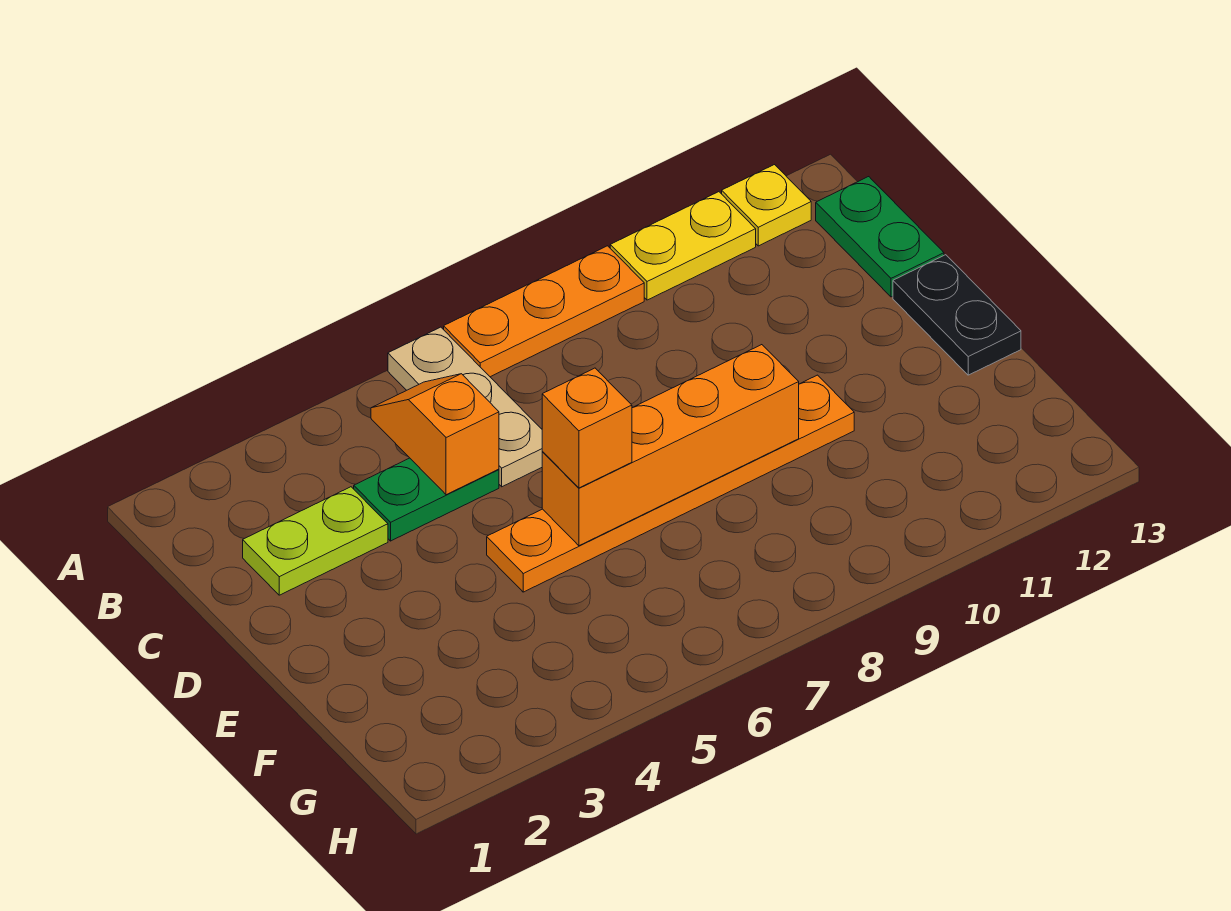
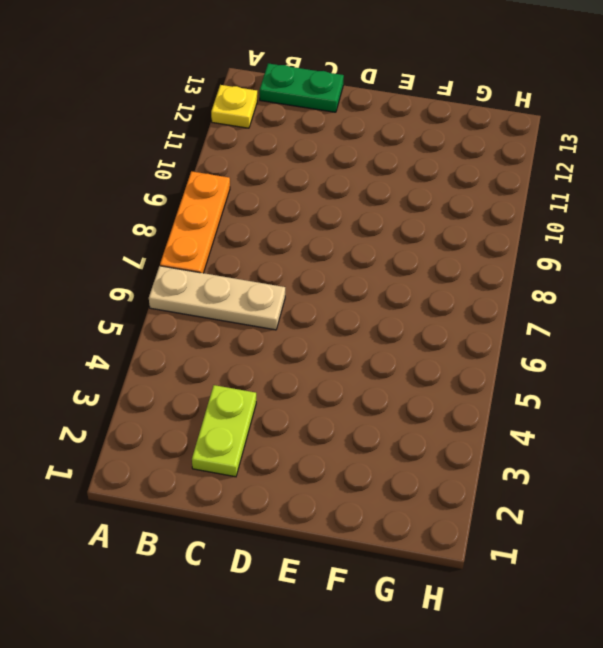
none -> yellow 1x2 plate [610,192,756,300]
none -> green 1x2 plate [354,458,499,541]
none -> black 1x2 plate [893,255,1021,375]

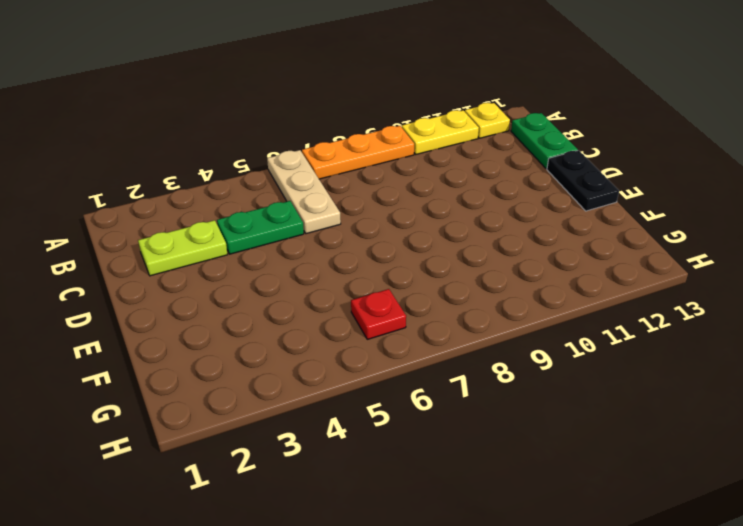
red 1x1 plate [351,289,406,339] -> none
none -> orange 1x6 plate [487,375,854,592]
none -> orange 1x2 slope [371,374,499,495]
none -> orange 1x4 brick [542,345,799,546]

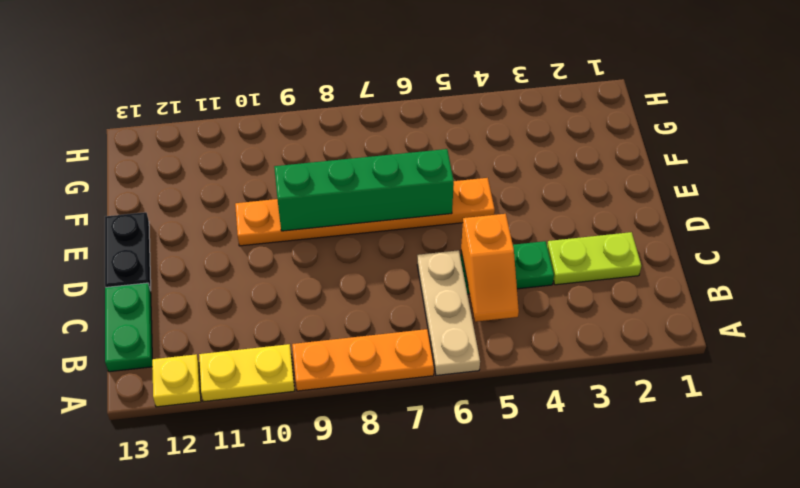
green 1x4 brick [274,149,454,231] -> orange 1x4 brick [542,345,799,546]
none -> orange 1x1 brick [542,368,632,488]

